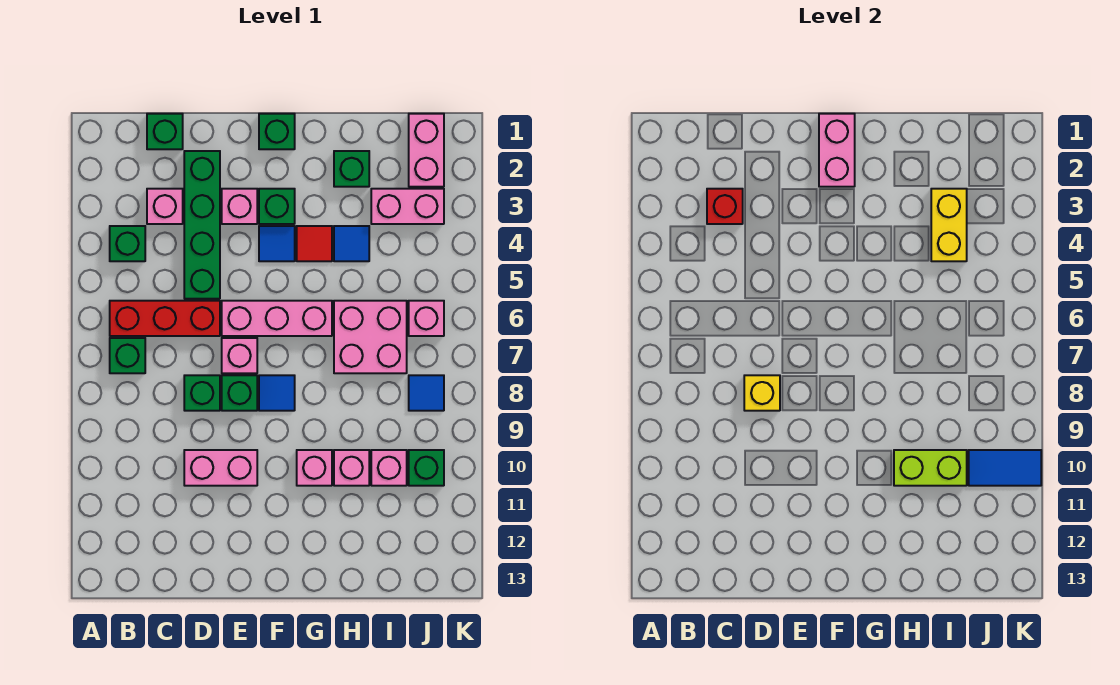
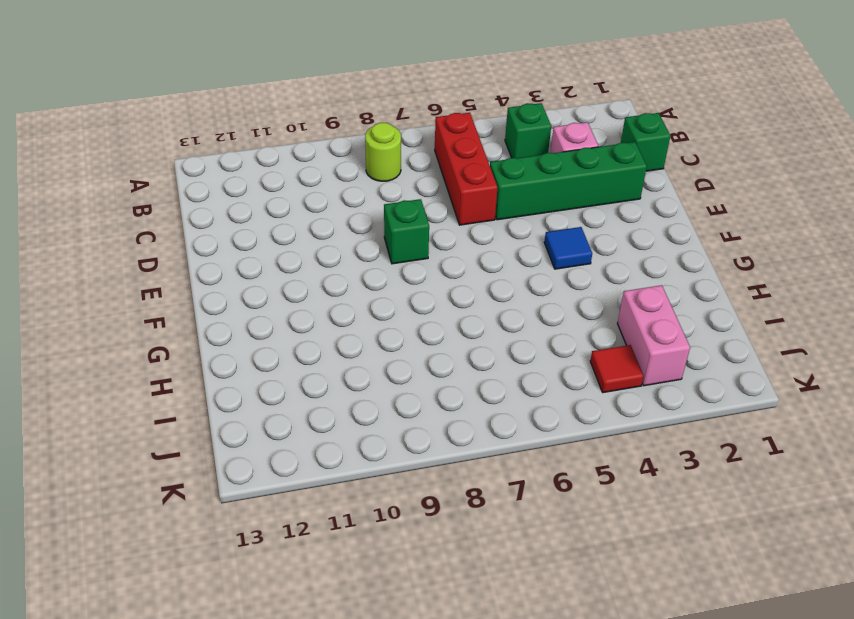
lime 1x1 round brick [365,123,401,181] -> none
red 1x1 tile [590,345,643,393] -> red 1x1 tile moved to [297,226,332,261]
none -> green 1x1 brick [110,338,145,373]
none -> green 1x1 brick [184,375,220,411]
none -> pink 1x2 brick [184,450,257,486]
none -> pink 1x1 brick [222,189,257,224]

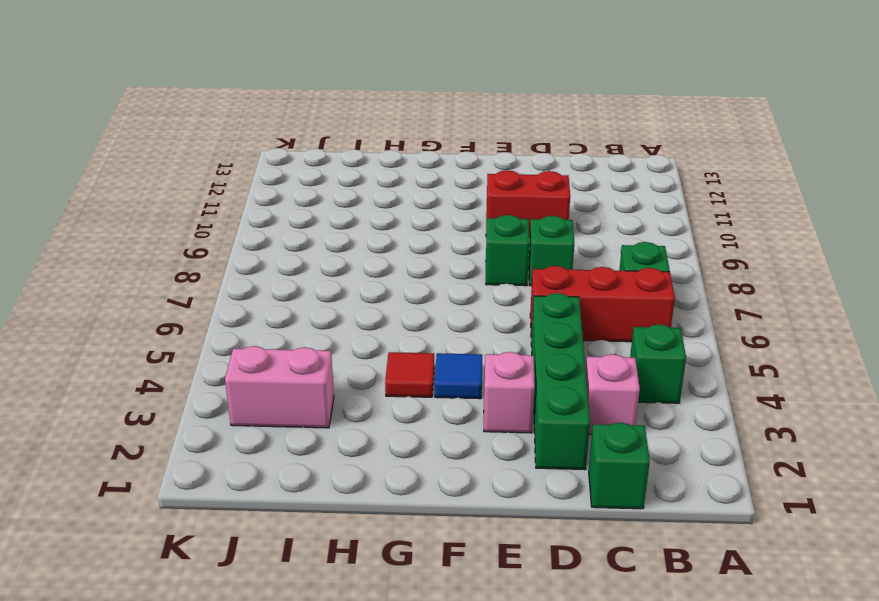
red 1x2 brick [486,170,570,237] -> pink 1x2 brick [184,450,257,486]
none -> pink 1x3 brick [222,301,332,336]
none -> pink 1x1 brick [222,338,257,373]
none -> green 1x1 brick [259,114,295,149]
none -> green 1x1 brick [259,189,295,224]

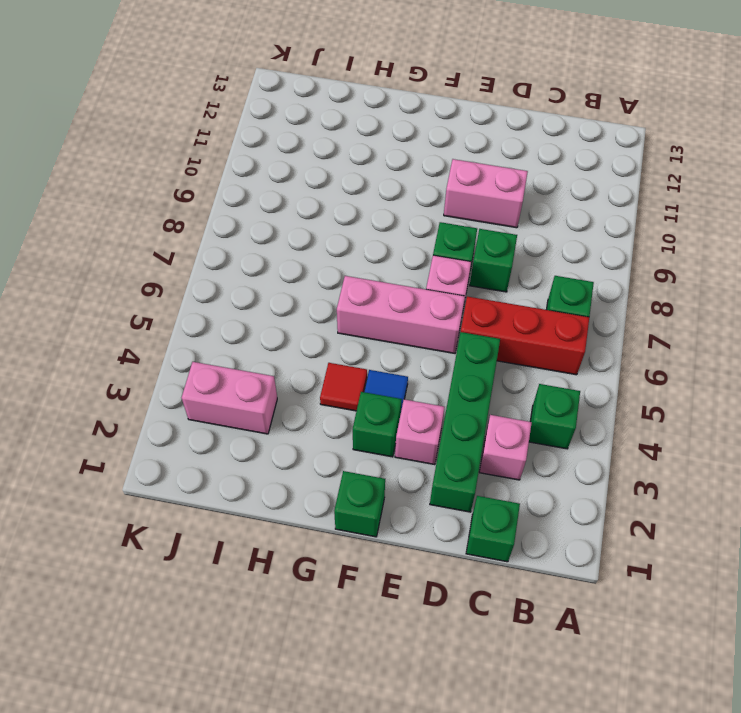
none -> blue 1x1 tile [259,375,295,411]
none -> pink 1x1 brick [297,450,332,486]
none -> green 1x1 brick [334,151,369,187]
none -> blue 1x1 tile [334,226,369,261]

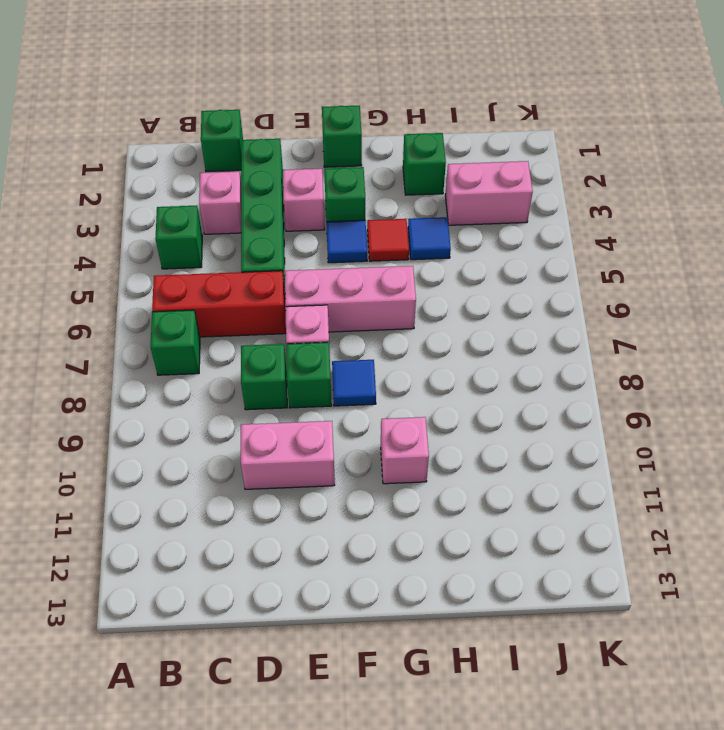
none -> pink 2x2 brick [334,301,407,373]
none -> pink 1x1 brick [334,450,369,486]
none -> pink 1x1 brick [371,450,407,486]
none -> pink 1x2 brick [409,114,444,187]

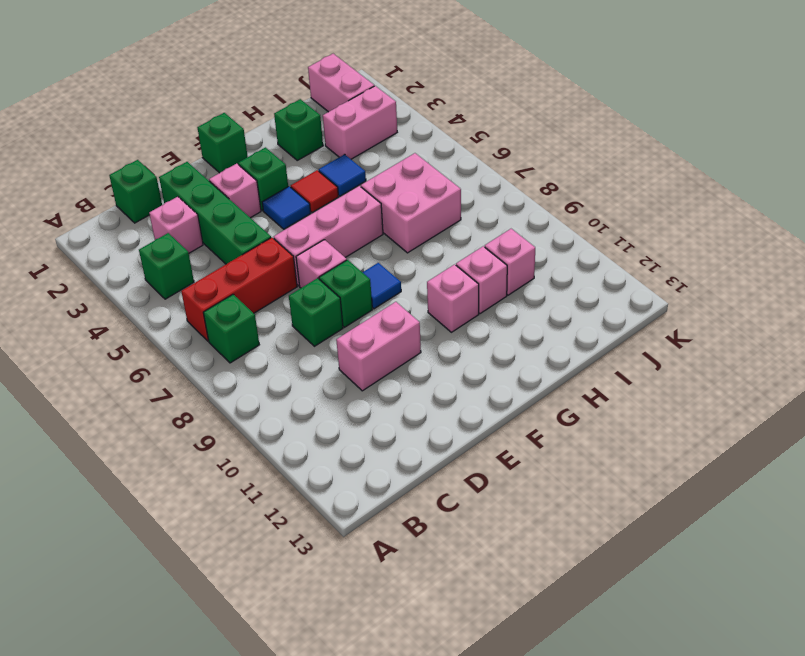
none -> pink 1x1 brick [409,301,444,336]
none -> blue 1x1 tile [409,375,444,411]
none -> green 1x1 brick [409,450,444,486]
none -> red 1x1 brick [707,189,743,224]

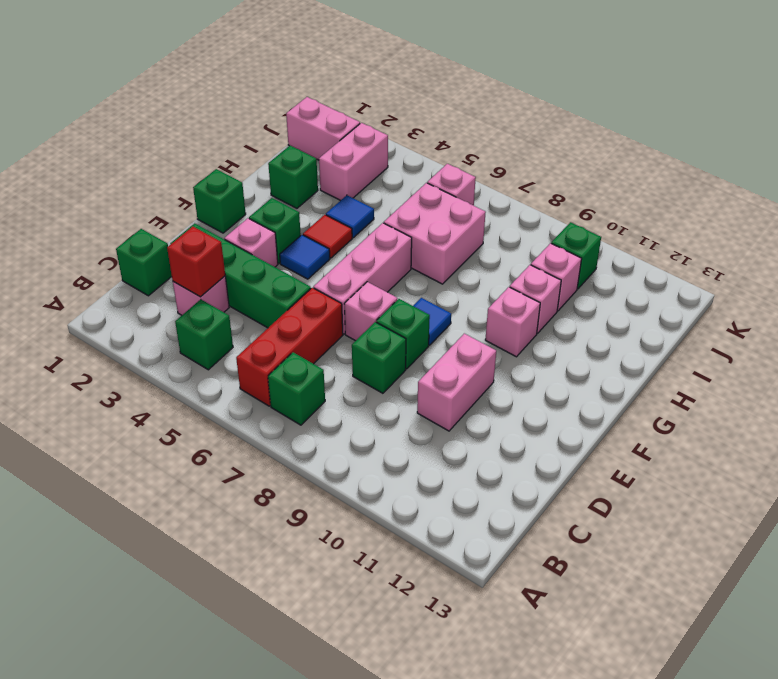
none -> blue 1x1 tile [409,375,444,411]
none -> yellow 1x1 brick [744,375,780,411]
none -> pink 1x2 brick [819,114,855,187]
none -> lime 1x2 brick [894,450,967,486]

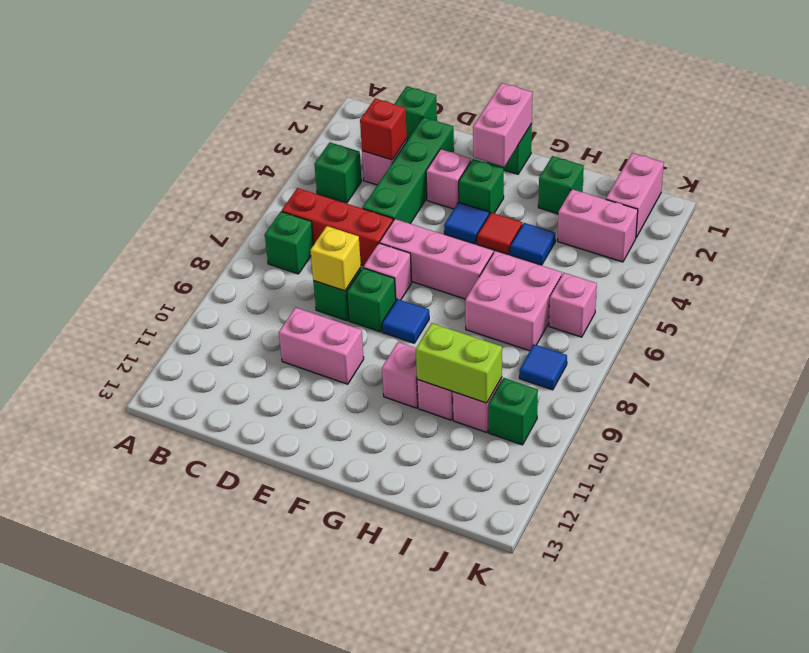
none -> yellow 1x2 brick [931,189,967,261]
none -> blue 1x2 tile [969,450,1041,486]

